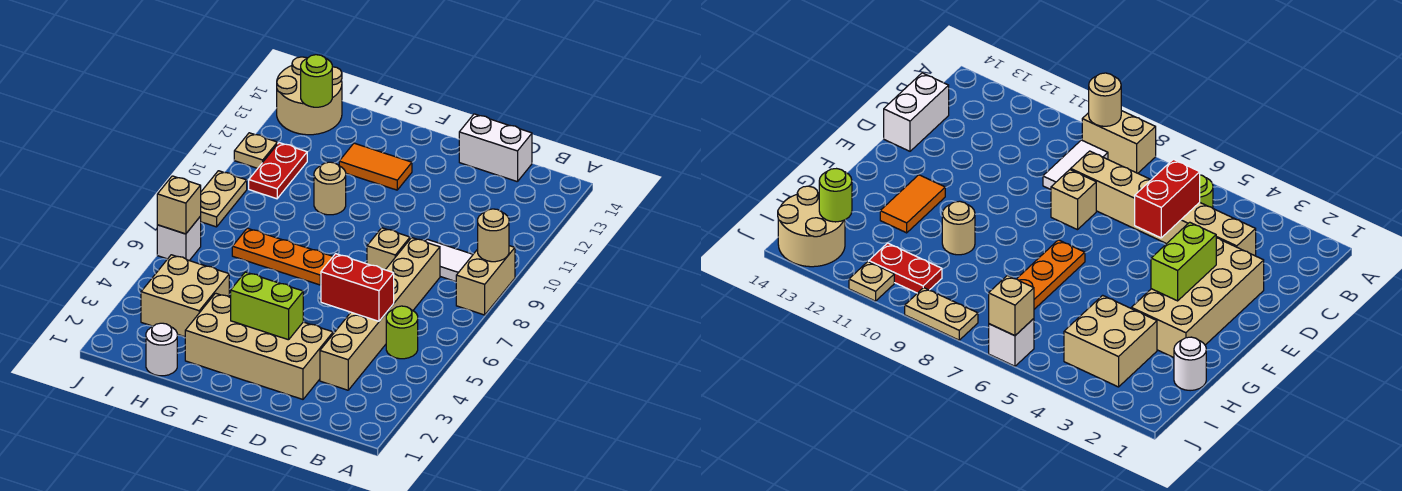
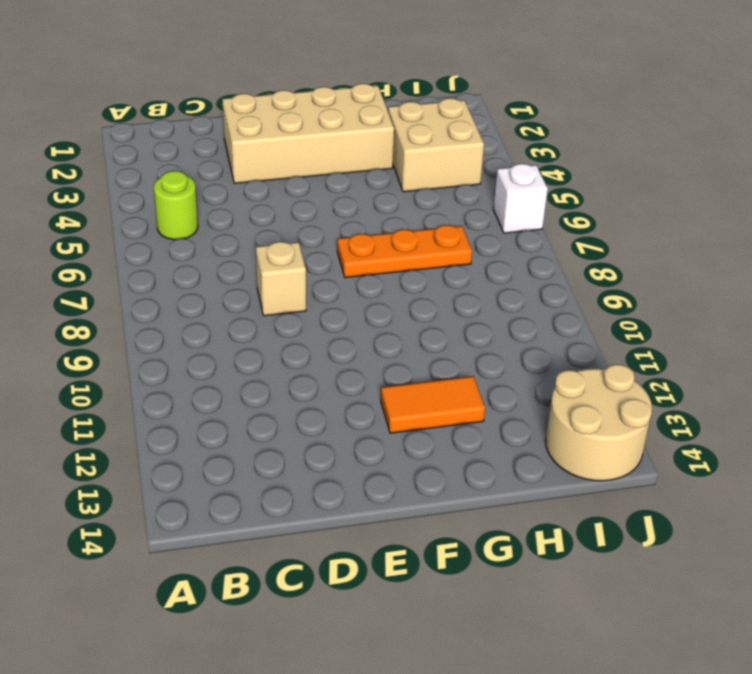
none -> tan 1x2 brick [456,246,515,315]
none -> white 1x2 tile [426,239,473,282]
none -> tan 1x6 brick [320,238,440,390]

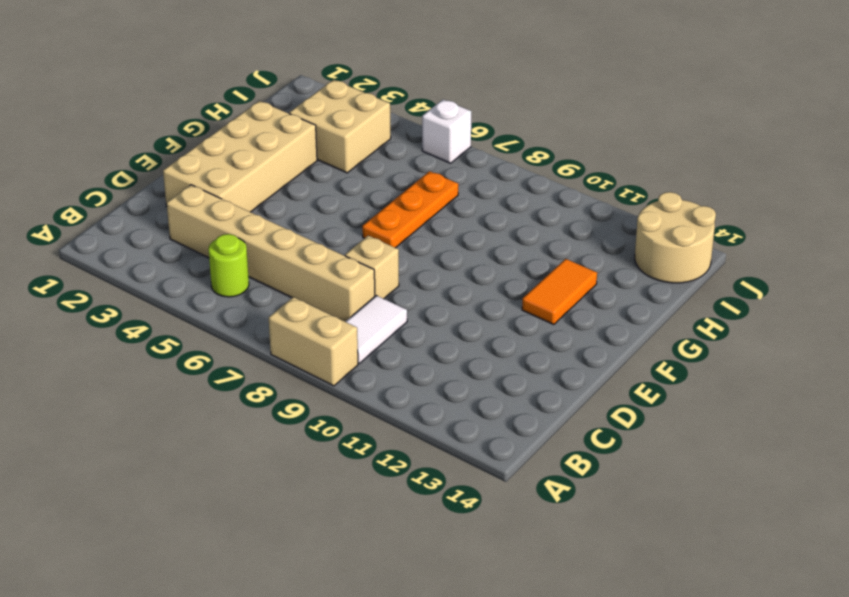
none -> white 1x2 brick [459,114,532,182]
none -> tan 1x1 round brick [314,162,346,215]
none -> white 1x1 round brick [146,323,177,376]

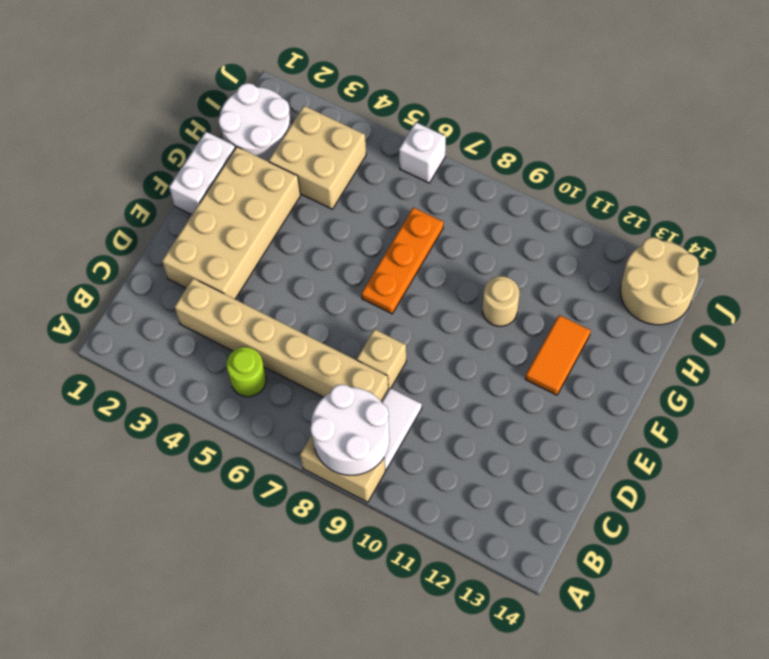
white 2x2 round brick [310,384,390,475] -> tan 1x1 round brick [478,209,509,262]
white 1x2 brick [169,132,235,215] -> white 1x2 brick moved to [459,114,532,182]
white 2x2 round brick [218,83,291,162] -> white 1x1 round brick [146,323,177,376]
none -> red 1x2 plate [249,143,307,199]
none -> tan 1x2 plate [200,171,247,227]
none -> tan 1x1 plate [234,133,277,168]

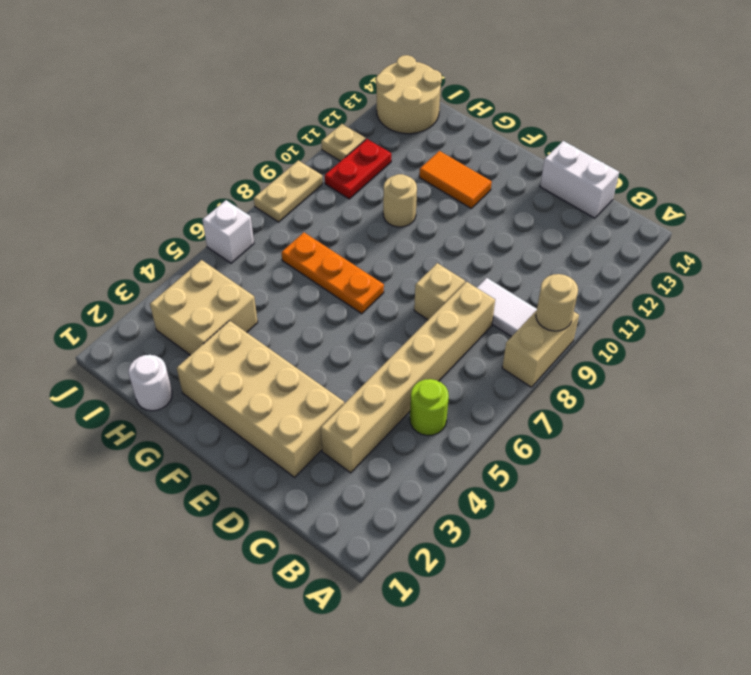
none -> red 1x2 brick [321,254,394,321]
none -> lime 1x2 brick [231,272,303,340]
none -> lime 1x1 round brick [301,55,332,107]

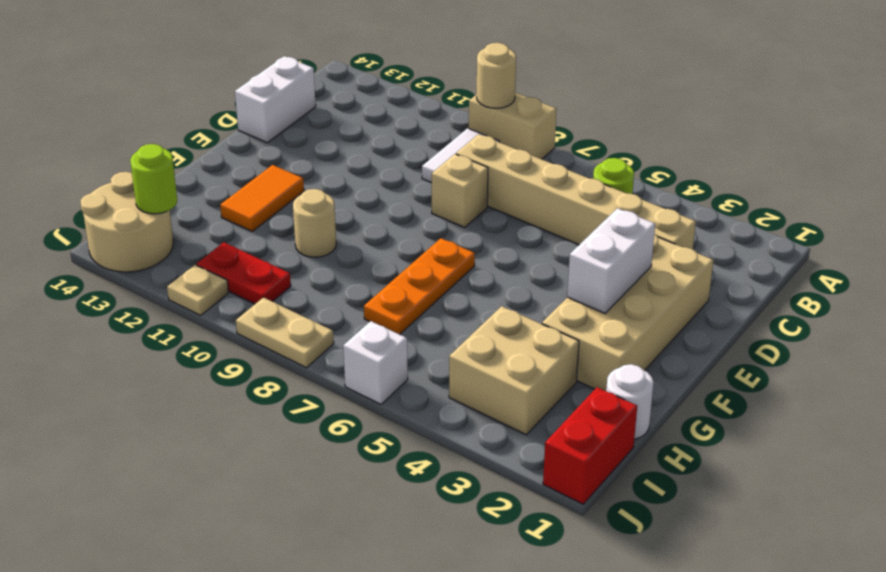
white 1x2 brick [567,208,655,313] -> lime 1x2 brick [231,272,303,340]
red 1x2 brick [543,387,637,504] -> red 1x2 brick moved to [321,254,394,321]
none -> tan 1x1 brick [157,176,201,234]

